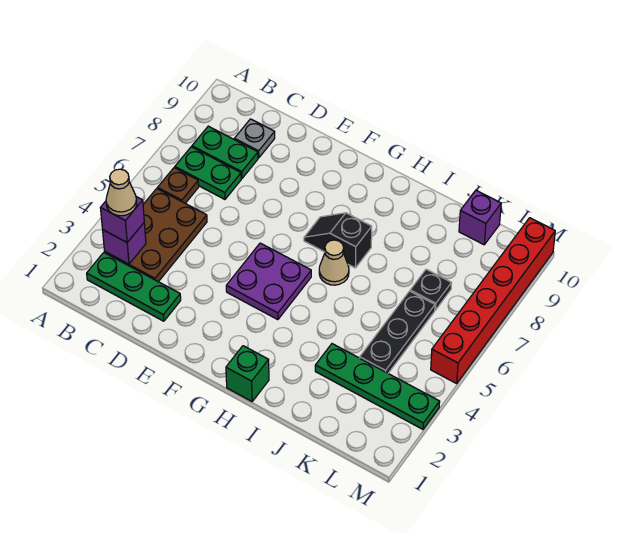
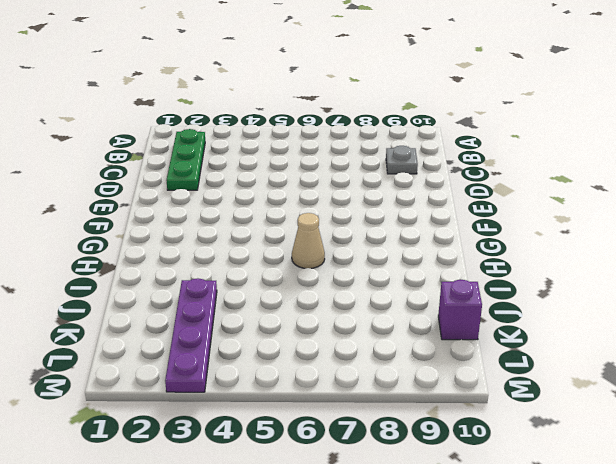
purple 1x4 plate [165,278,217,392] -> green 1x4 plate [315,344,440,429]
none -> brown 2x3 plate [105,189,207,282]
none -> brown 1x1 plate [158,168,199,203]
none -> green 1x2 plate [175,147,241,199]

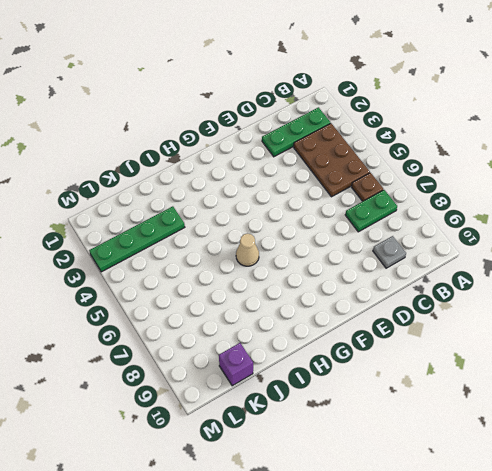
none -> green 1x2 plate [192,126,258,178]
none -> purple 2x2 plate [226,243,311,320]
none -> black 1x2 slope [304,213,372,268]

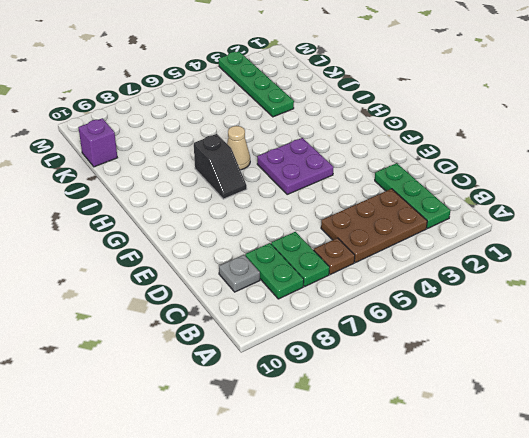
none -> green 1x1 brick [226,346,269,401]
none -> black 1x3 plate [360,291,435,373]
none -> black 1x1 plate [410,269,452,310]

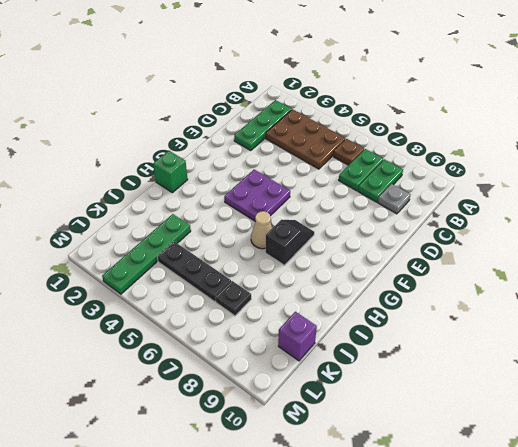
none -> red 1x6 brick [431,218,555,383]
none -> purple 1x1 brick [103,223,146,264]
none -> purple 1x1 brick [101,197,144,242]

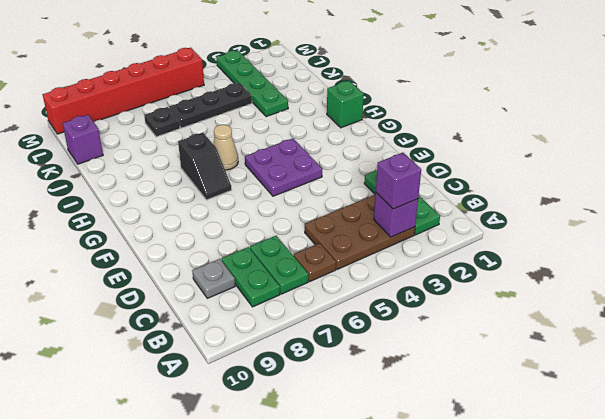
none -> tan 1x1 cone [106,169,137,216]

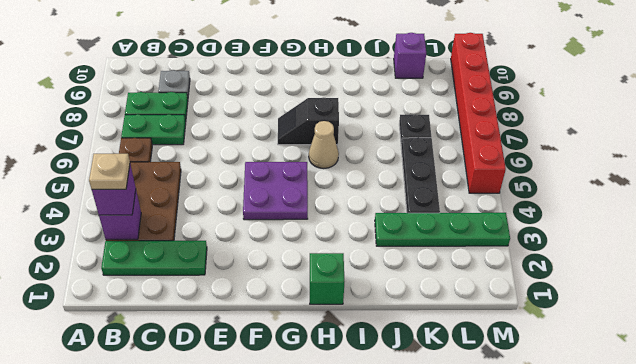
tan 1x1 plate [89,154,130,189] -> tan 1x1 cone [106,169,137,216]

